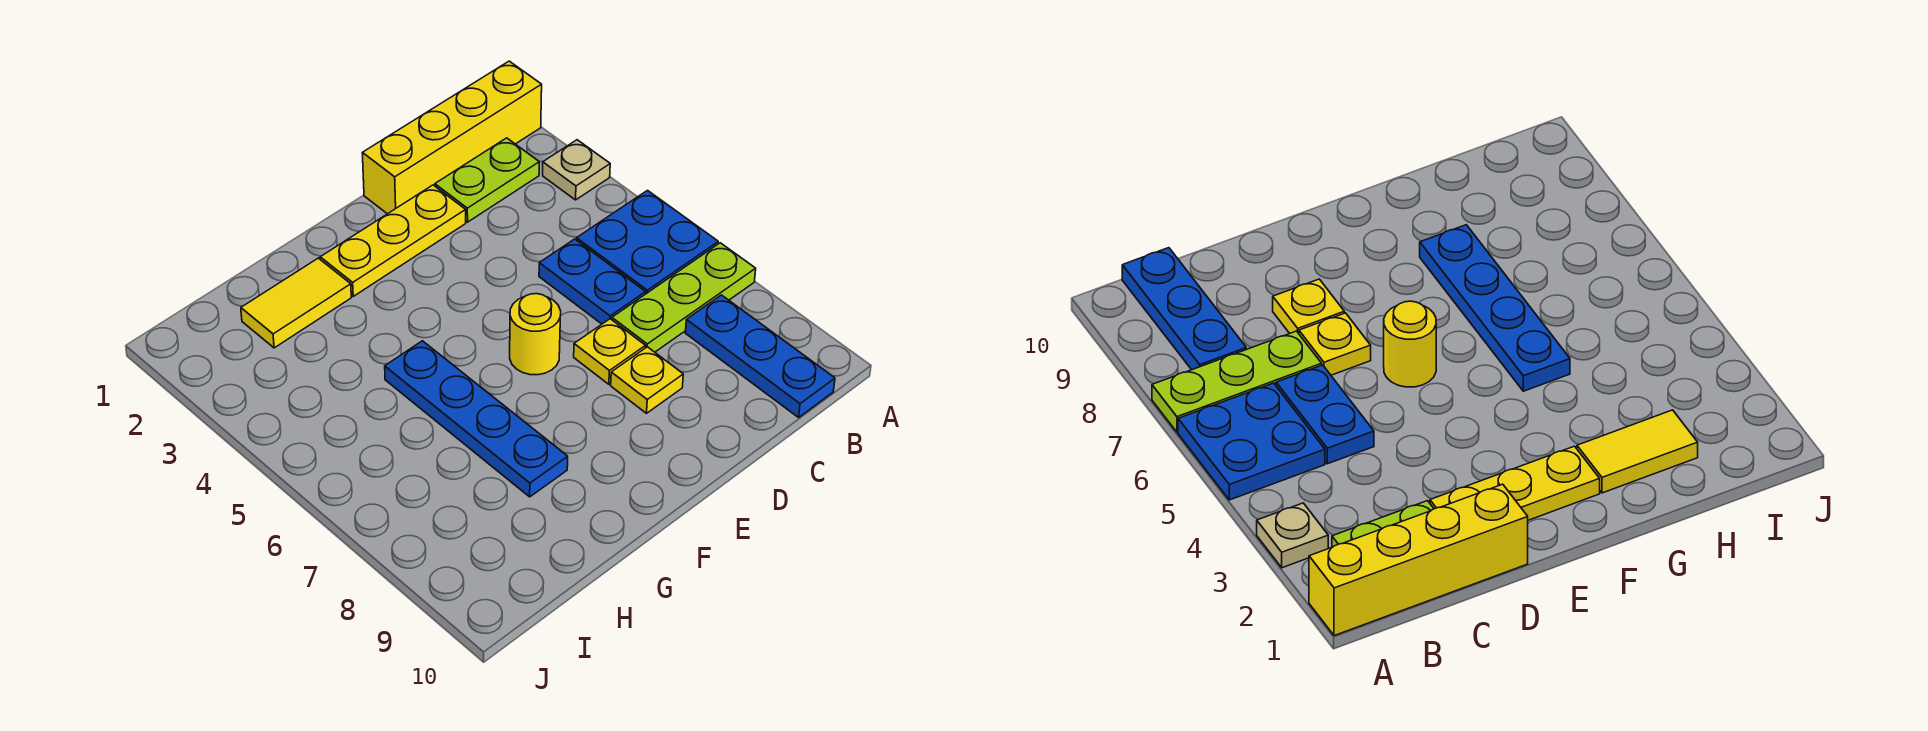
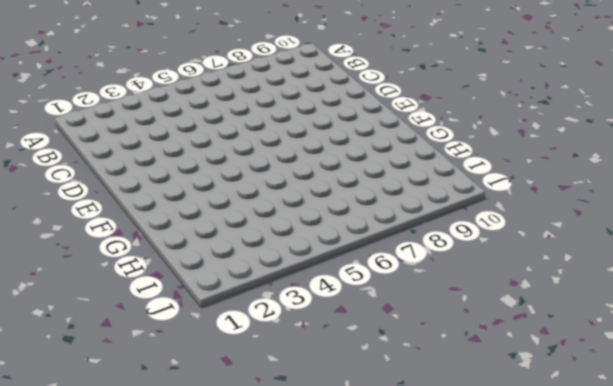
none -> yellow 1x4 brick [362,61,542,214]
none -> tan 1x1 plate [543,140,610,200]
none -> blue 2x2 plate [576,191,718,294]

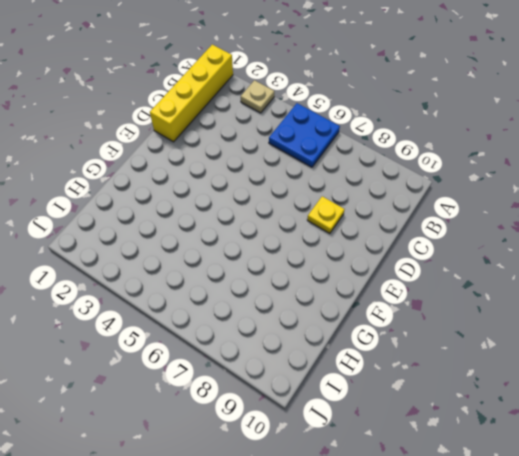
none -> lime 1x3 plate [612,243,756,352]
none -> lime 1x2 plate [435,138,539,222]
none -> blue 1x3 plate [686,295,835,417]

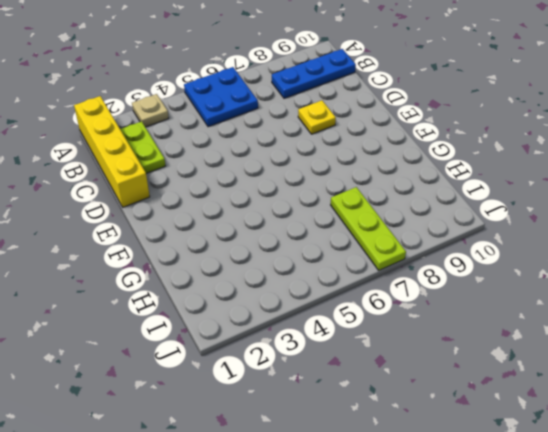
lime 1x3 plate [331,187,406,270] -> lime 1x3 plate moved to [612,243,756,352]
none -> blue 1x2 plate [539,239,646,324]
none -> yellow 1x3 plate [320,185,466,296]
none -> yellow 1x1 plate [574,319,646,384]

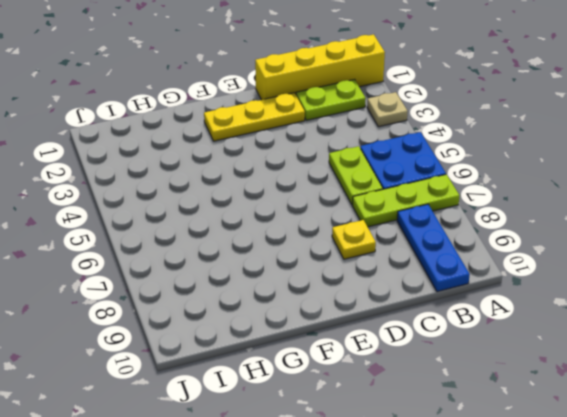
lime 1x2 plate [329,146,383,205] -> blue 1x2 plate [539,239,646,324]
none -> yellow 1x1 plate [574,319,646,384]
none -> yellow 1x1 round brick [510,294,561,375]
none -> yellow 1x2 tile [241,258,351,348]

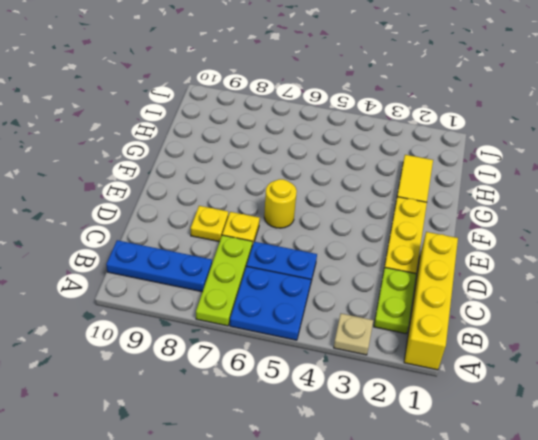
none -> blue 1x4 plate [385,341,568,497]

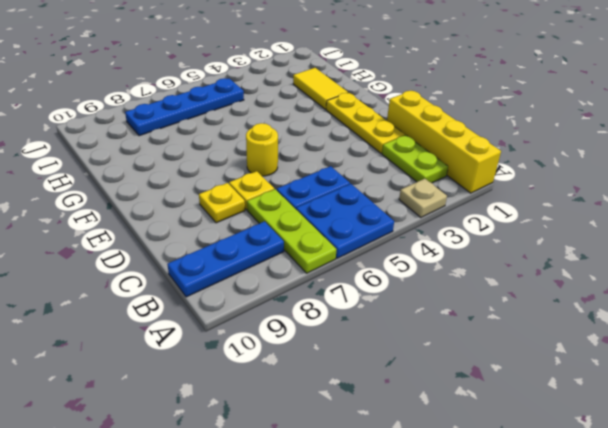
blue 1x4 plate [125,78,244,136] -> blue 1x4 plate moved to [385,341,568,497]

